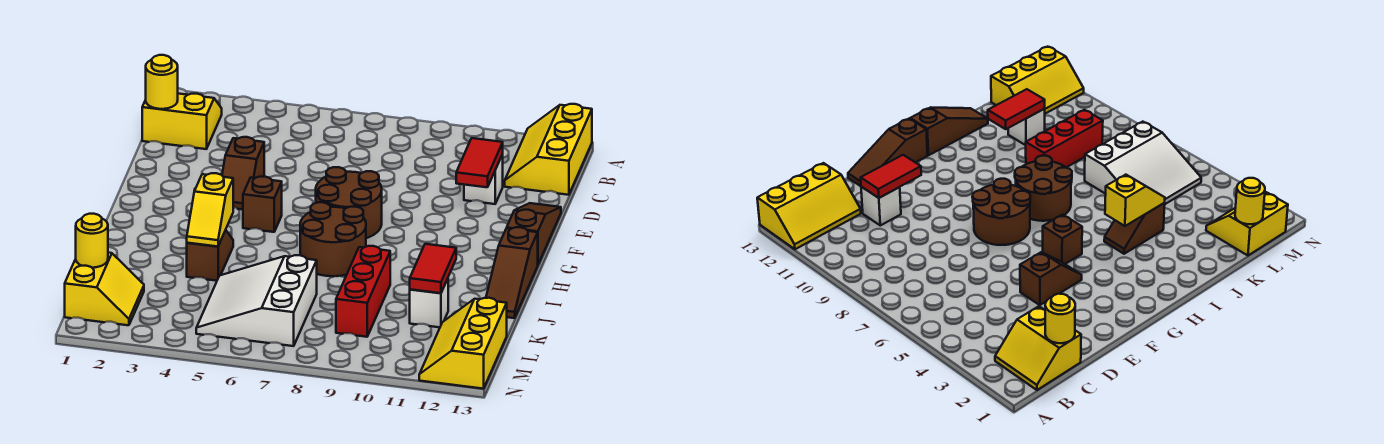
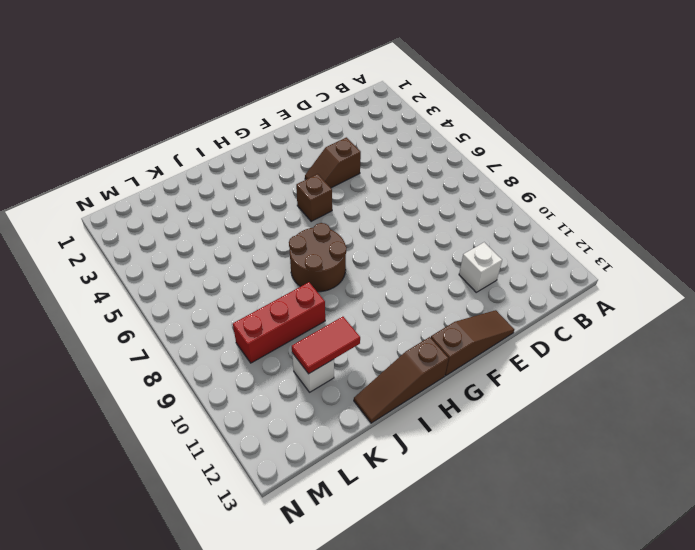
none -> yellow 2x3 slope [505,104,592,195]
none -> yellow 2x2 slope [142,94,222,149]
none -> brown 2x2 round brick [316,167,382,238]

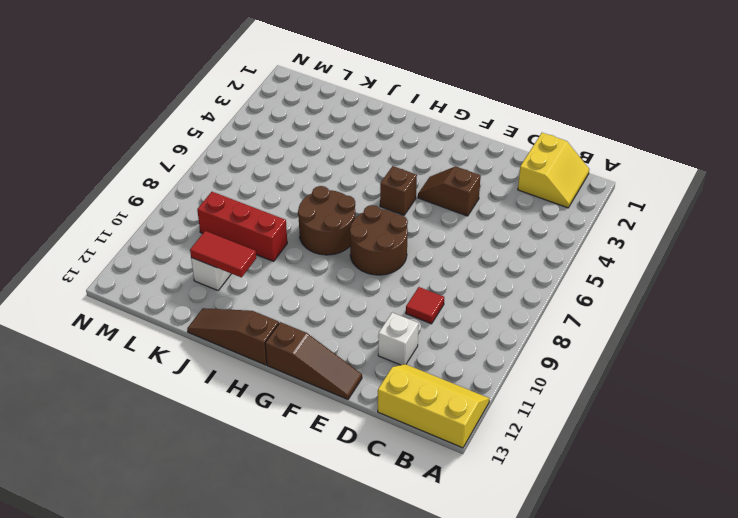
red 1x1 tile [406,287,444,324] -> none
none -> brown 1x2 slope [187,230,233,281]
none -> white 3x3 slope [196,255,317,346]
none -> yellow 2x2 slope [65,253,144,325]

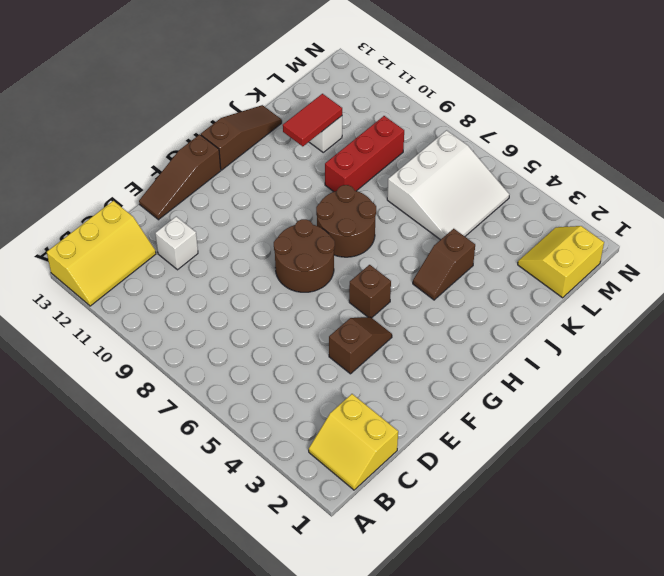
none -> yellow 2x3 slope [419,298,507,389]
none -> yellow 1x1 round brick [146,55,178,109]
none -> red 1x2 tile [456,138,503,187]

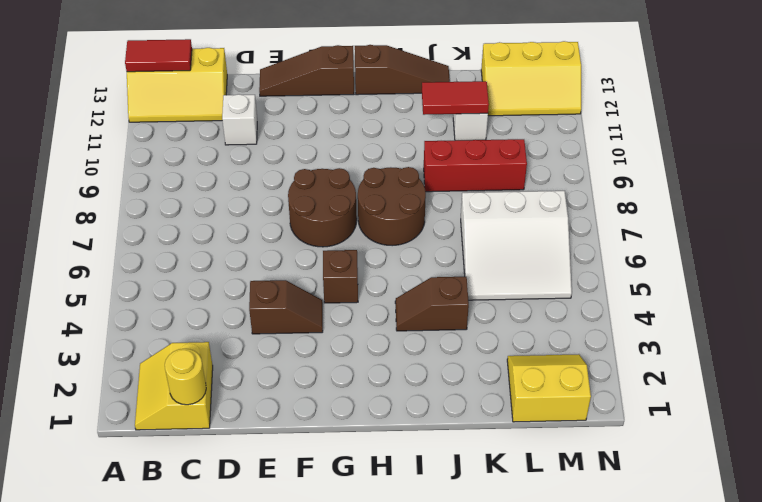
red 1x2 tile [125,39,192,72] -> red 1x2 tile moved to [456,138,503,187]
none -> yellow 1x2 slope [187,173,233,247]
none -> yellow 1x1 round brick [76,214,108,268]

